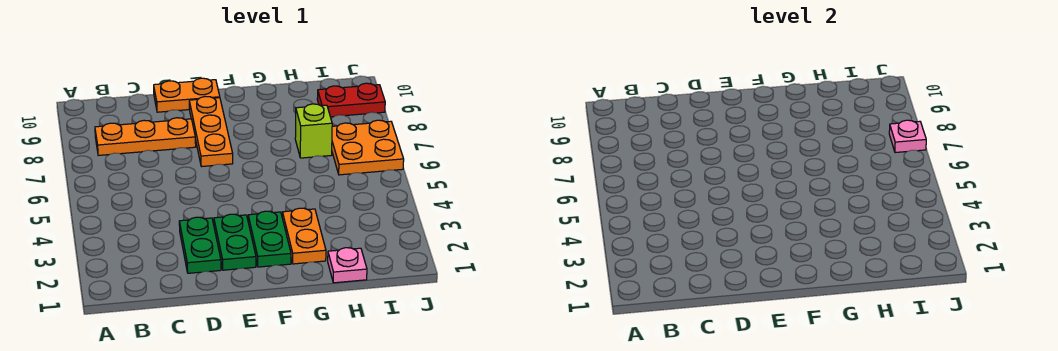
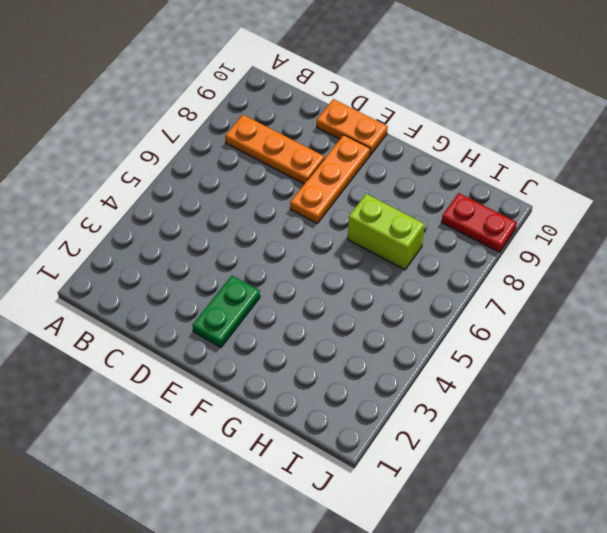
lime 1x2 brick [348,194,424,270] -> lime 1x1 brick [295,104,332,158]
none -> green 1x2 plate [179,217,221,273]
none -> green 1x2 plate [248,211,291,267]
none -> orange 1x2 plate [282,208,326,264]

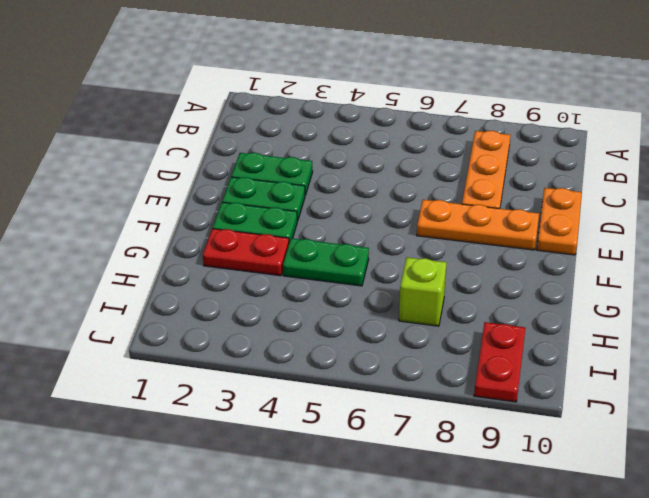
red 1x2 plate [203,229,289,276] -> orange 1x2 plate [282,208,326,264]
green 1x2 plate [283,238,369,286] -> none
none -> pink 1x1 plate [328,248,367,283]
none -> orange 2x2 plate [332,120,404,175]
none -> pink 1x1 plate [889,120,926,153]

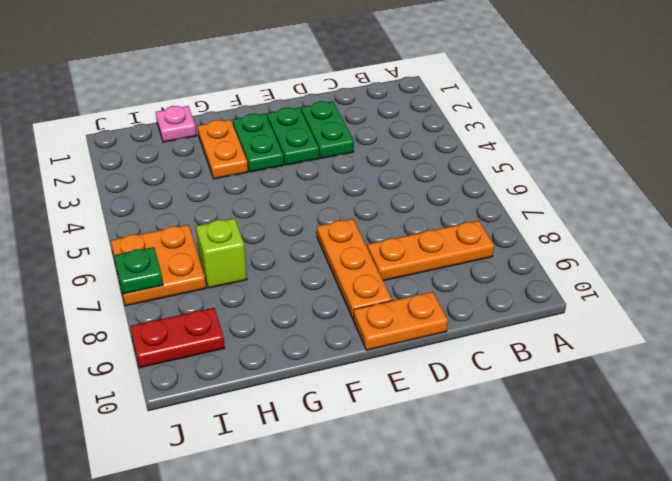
green 1x1 plate [115,247,163,294] -> pink 1x1 plate [889,120,926,153]

